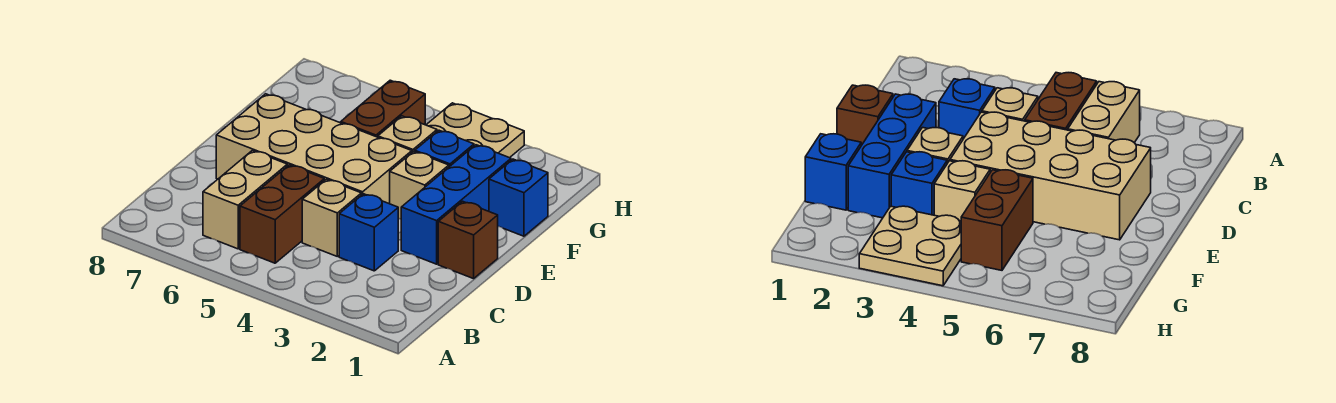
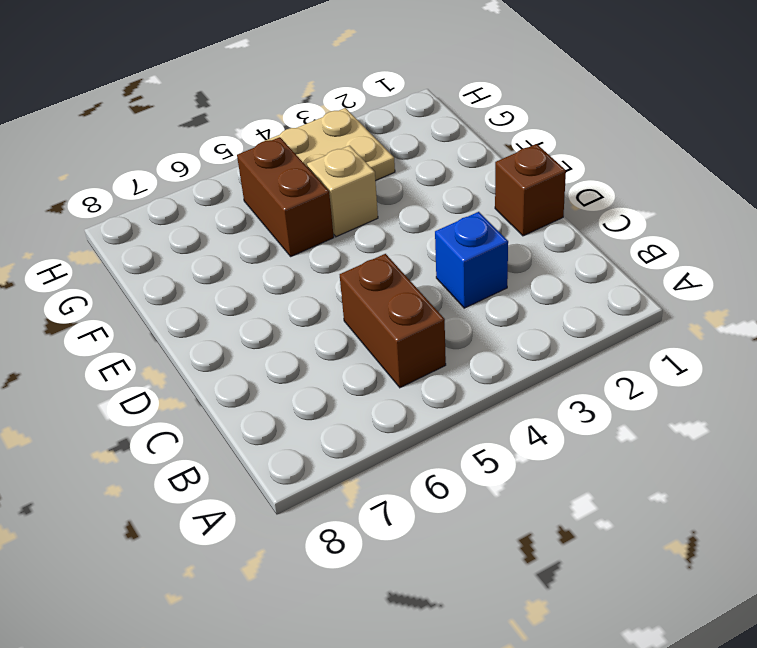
none -> tan 1x2 brick [203,151,287,249]
none -> tan 1x1 brick [302,179,361,256]
none -> blue 1x3 brick [401,145,511,264]

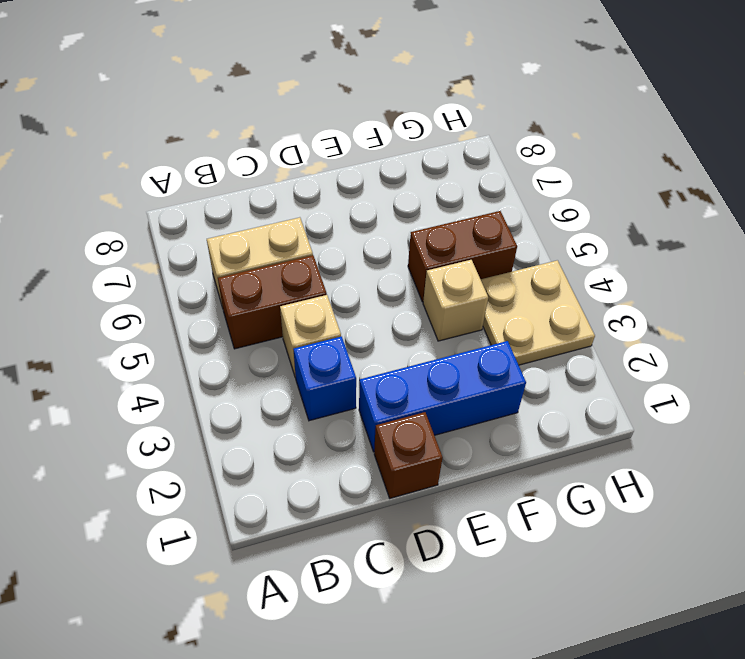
none -> tan 2x4 brick [216,94,412,204]
none -> tan 1x1 brick [390,151,449,219]
none -> blue 1x1 brick [489,159,548,236]

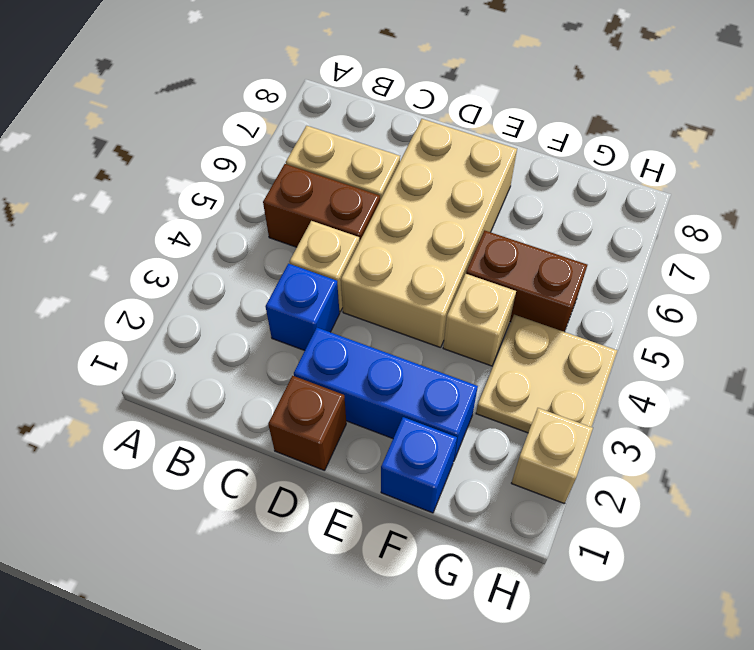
tan 1x1 brick [512,408,593,504] -> tan 1x1 brick moved to [390,151,449,219]
none -> blue 1x1 brick [415,130,474,167]

